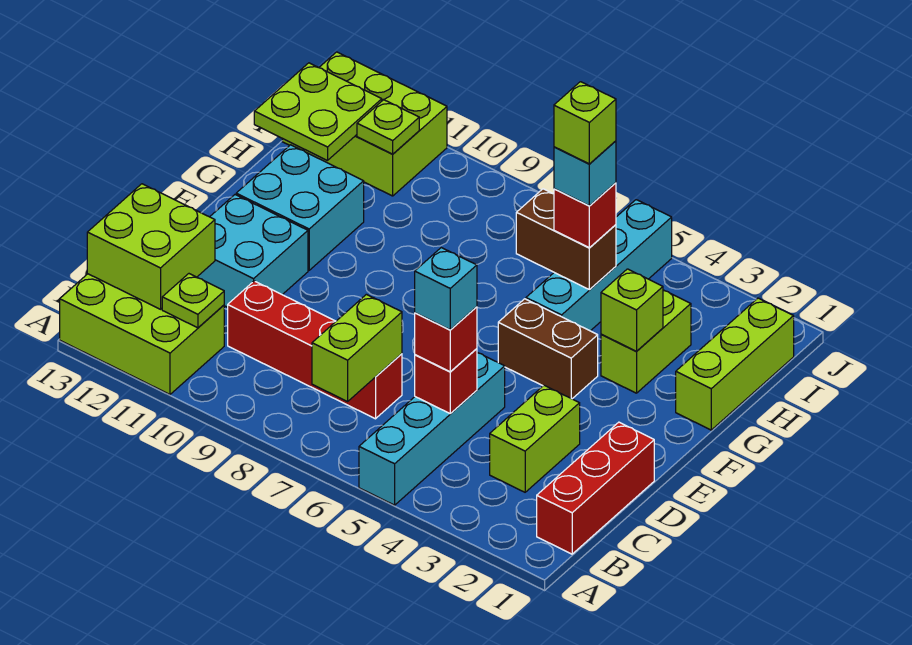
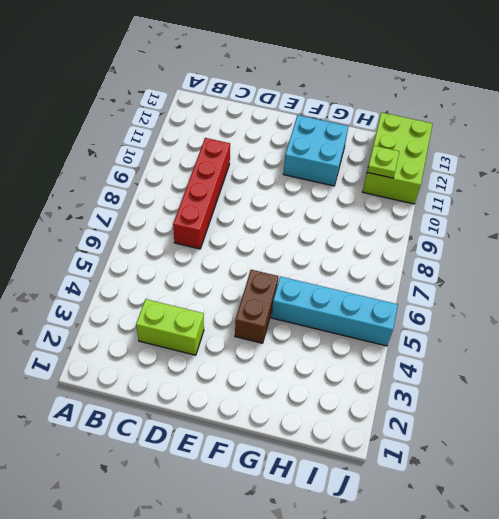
none -> cyan 1x4 brick [359,352,505,505]
none -> lime 2x3 brick [60,274,224,394]
none -> red 1x3 brick [537,422,654,554]

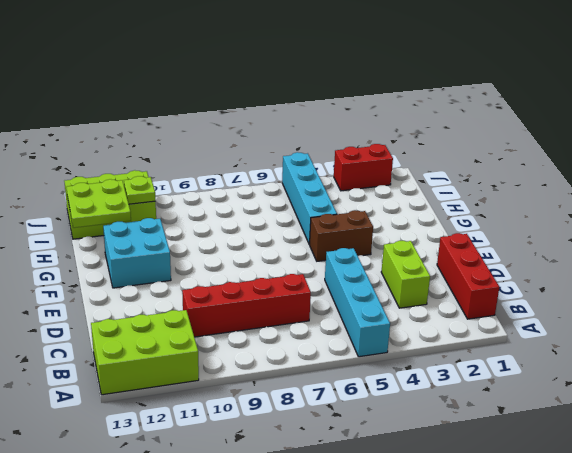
red 1x2 brick [334,144,393,191] -> none
none -> cyan 2x2 brick [197,195,308,307]
none -> lime 1x3 brick [676,298,794,430]
none -> lime 1x2 brick [601,290,691,393]

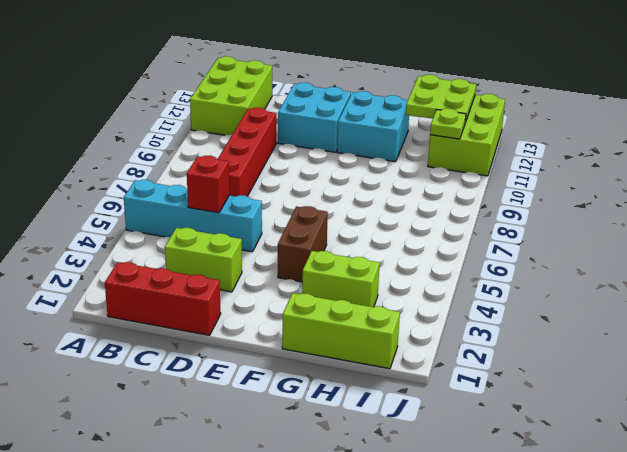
none -> cyan 1x4 brick [526,200,672,331]
none -> lime 1x2 brick [312,294,402,402]
none -> lime 1x1 plate [162,274,224,328]

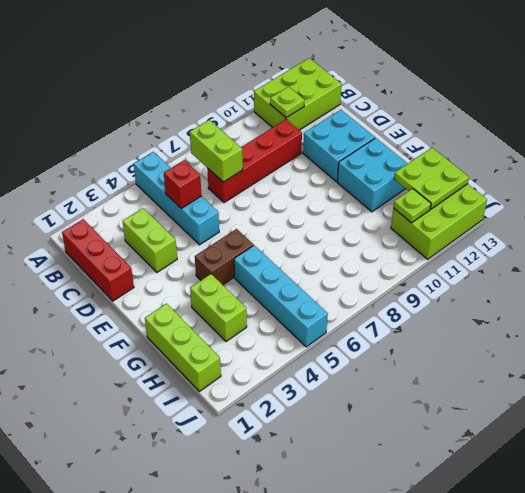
none -> lime 2x2 brick [87,184,215,309]
none -> lime 1x1 brick [601,269,663,352]
none -> brown 1x2 brick [516,189,616,290]

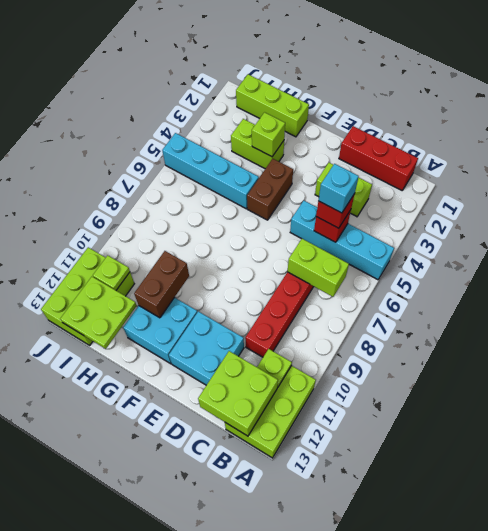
brown 1x2 brick [134,251,189,318] -> brown 1x2 brick moved to [516,189,616,290]
none -> red 1x1 brick [554,183,616,248]
none -> cyan 1x1 brick [554,141,616,206]
none -> lime 1x1 brick [554,82,616,164]

